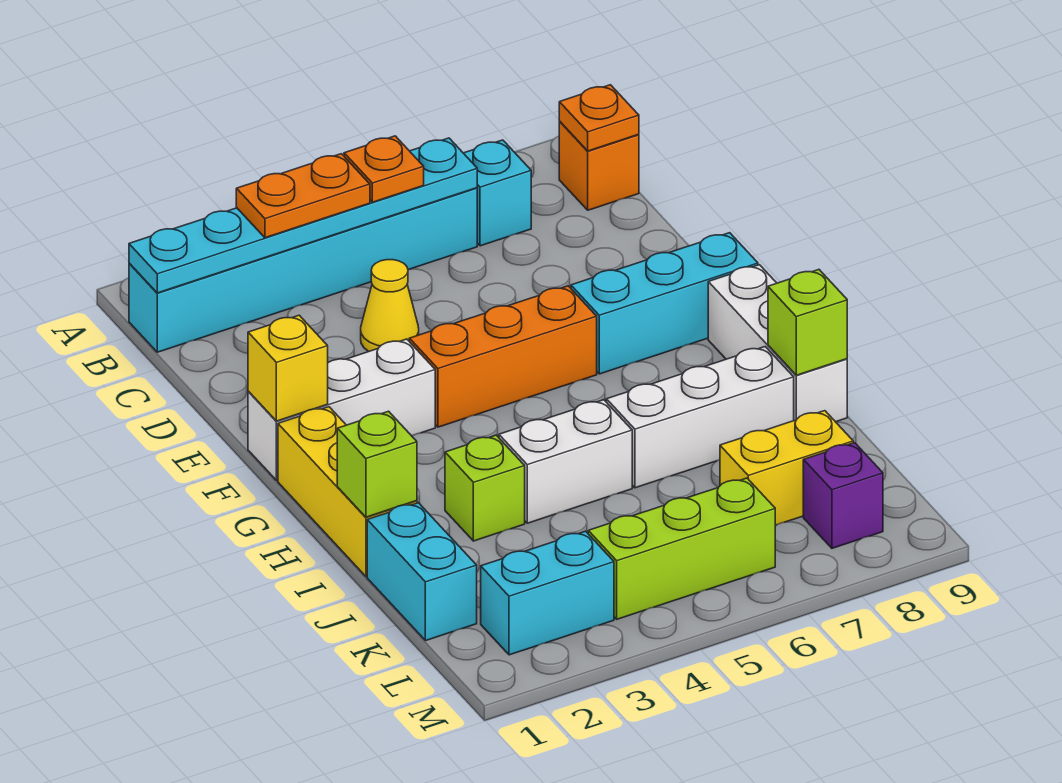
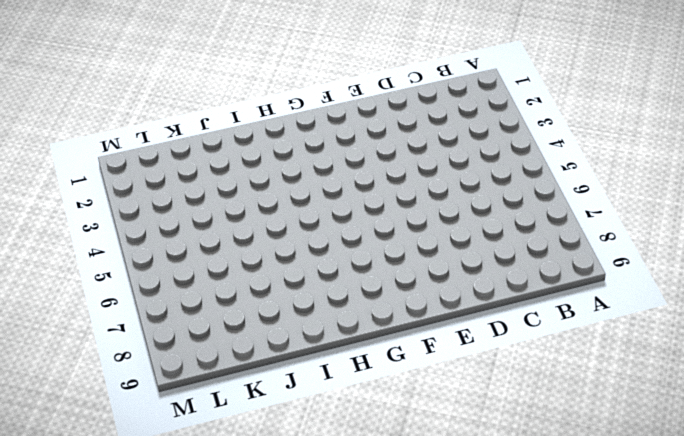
none -> cyan 1x6 brick [129,188,477,352]
none -> cyan 1x1 brick [464,140,531,246]
none -> orange 1x1 brick [559,122,639,210]

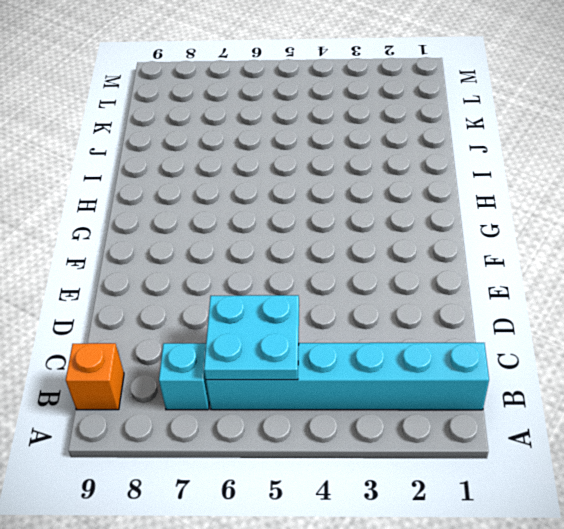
cyan 2x2 plate [204,295,299,380] -> cyan 1x6 plate [129,138,477,293]
none -> yellow 1x1 cone [361,260,419,352]
none -> white 1x3 brick [248,339,435,480]
none -> orange 1x3 brick [409,286,597,427]

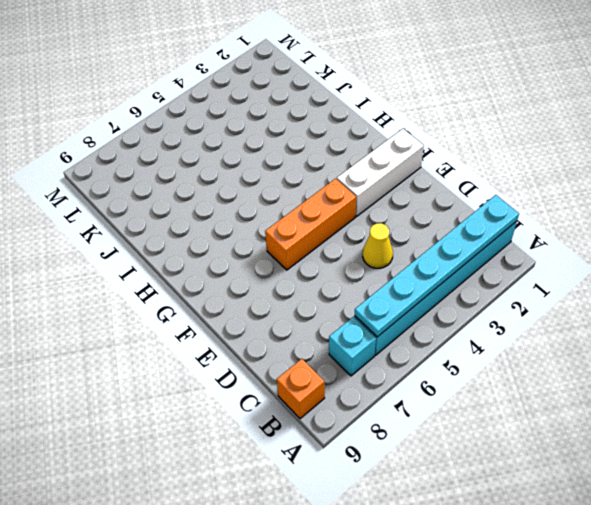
none -> cyan 1x3 brick [571,233,758,374]
none -> yellow 1x3 brick [278,407,417,576]
none -> white 1x3 brick [708,265,847,422]

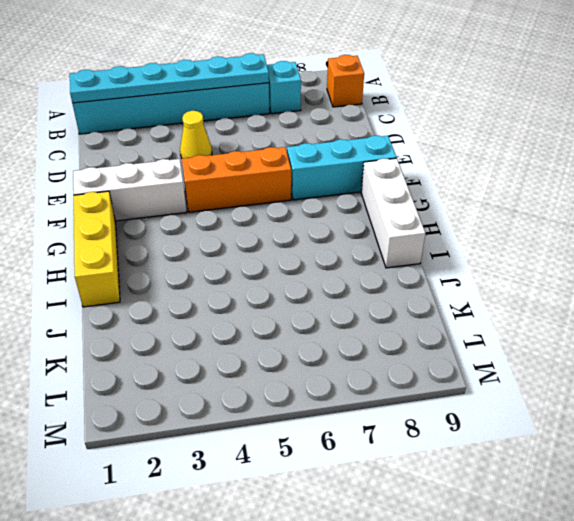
none -> lime 1x1 brick [445,435,525,541]
none -> white 1x2 brick [499,400,632,523]
none -> white 1x3 brick [606,347,794,488]

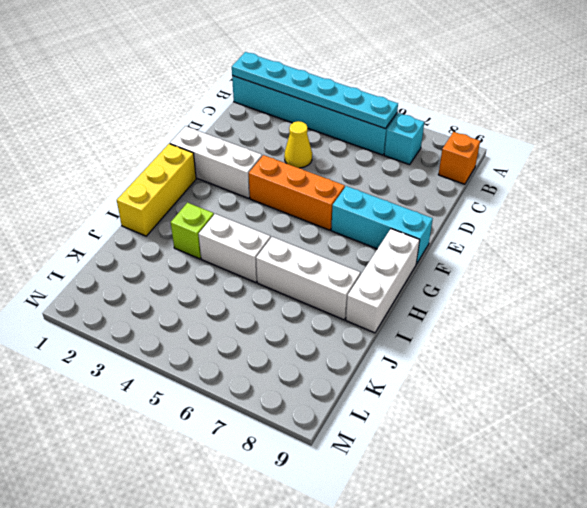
none -> cyan 1x2 brick [367,503,477,641]
none -> yellow 1x2 brick [720,411,853,525]
none -> cyan 1x2 brick [481,531,614,655]

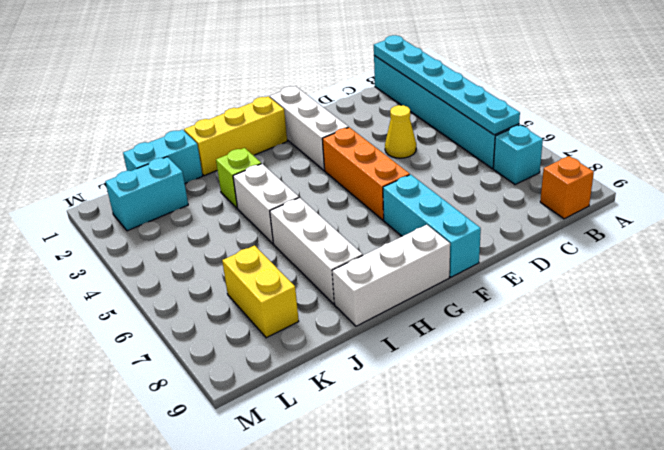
cyan 1x2 brick [105,157,188,231] -> cyan 1x2 brick turned to [481,531,614,655]
none -> lime 1x3 brick [588,478,775,619]
none -> purple 1x1 brick [803,443,883,548]
none -> orange 1x1 plate [559,85,639,151]

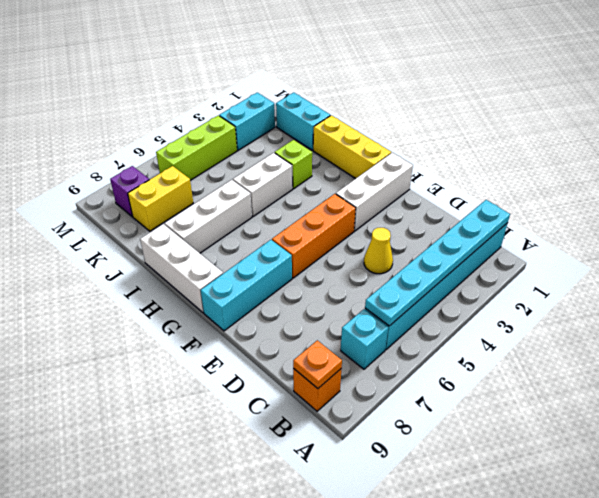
none -> yellow 1x1 brick [248,315,328,421]
none -> lime 1x1 brick [337,411,417,517]
none -> lime 1x1 brick [768,270,847,375]

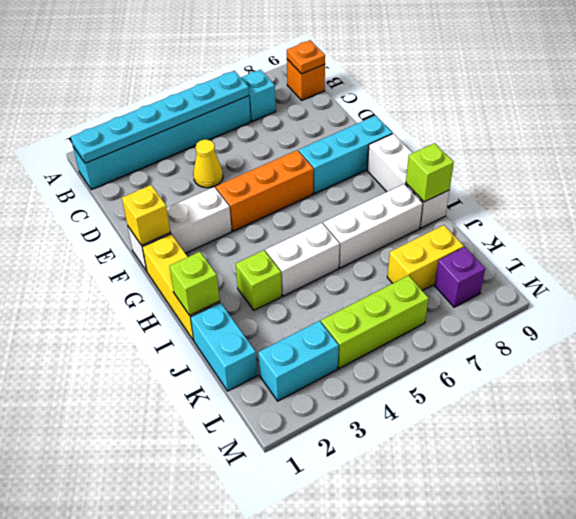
none -> orange 1x2 plate [236,154,370,238]
none -> orange 1x1 plate [344,136,424,202]

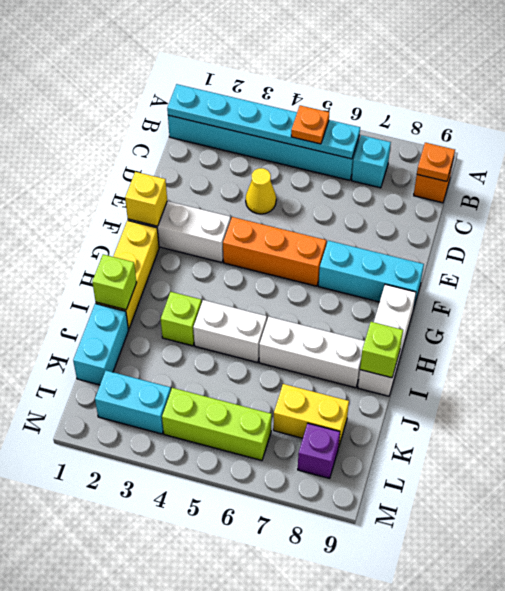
none -> orange 1x2 plate [236,154,370,238]

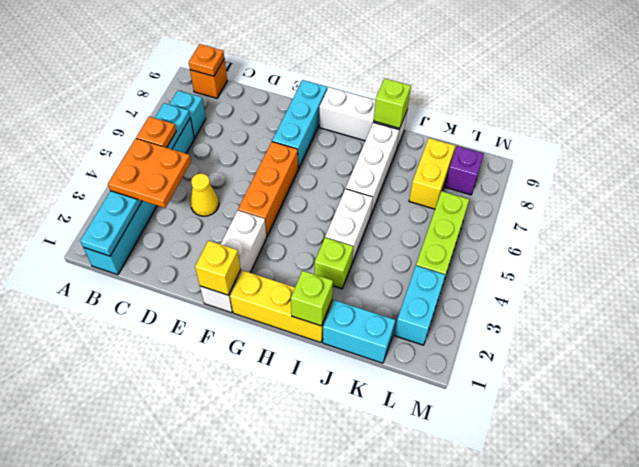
orange 2x2 plate [108,139,191,208] -> orange 1x2 plate [236,154,370,238]

